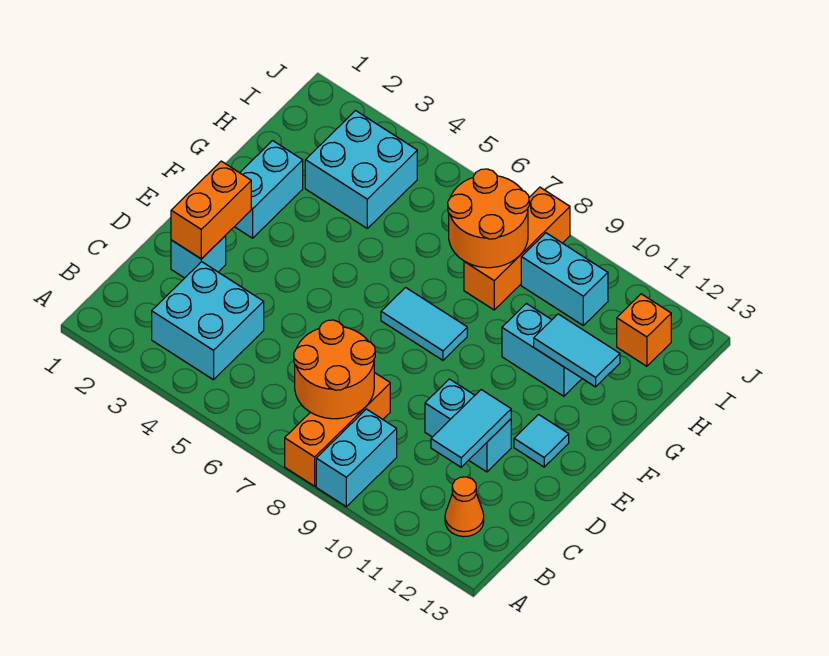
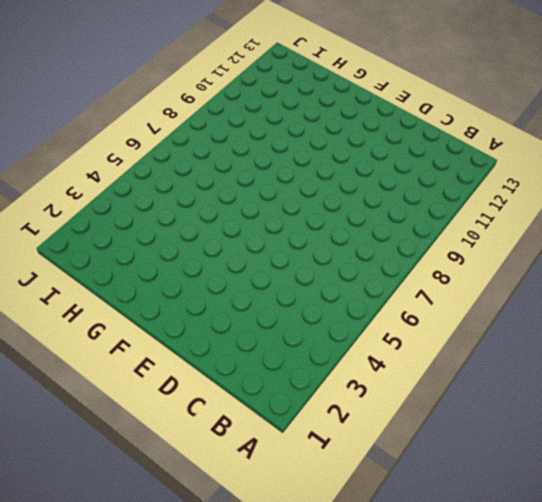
none -> orange 1x3 brick [285,373,390,486]
none -> cyan 1x2 brick [316,409,397,507]
none -> cyan 2x2 brick [152,262,264,380]

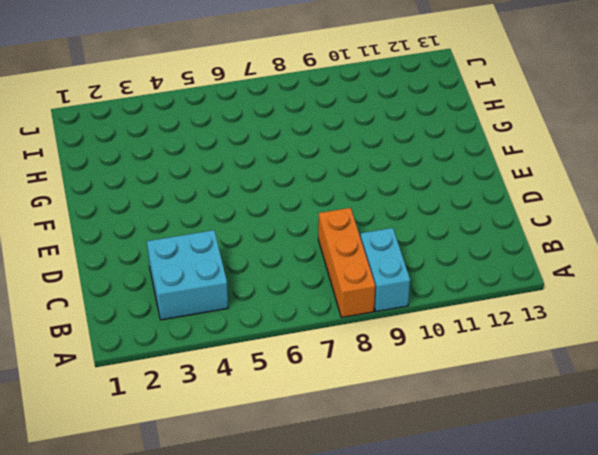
none -> orange 1x1 cone [445,477,484,537]
none -> cyan 1x1 brick [171,236,226,278]
none -> cyan 1x2 brick [425,379,511,472]

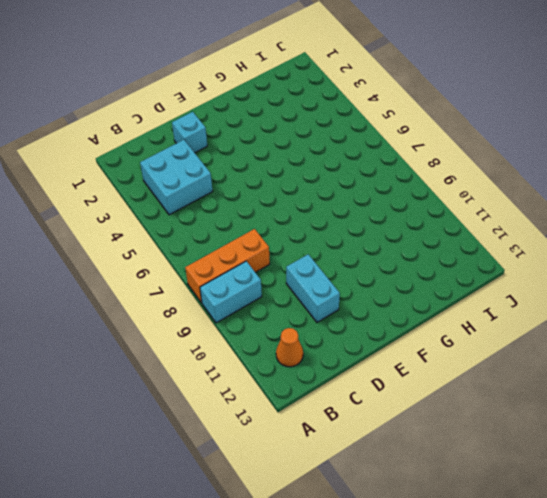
none -> cyan 1x1 tile [514,415,569,467]
none -> cyan 1x2 brick [235,141,303,238]
none -> cyan 1x2 tile [381,288,467,360]

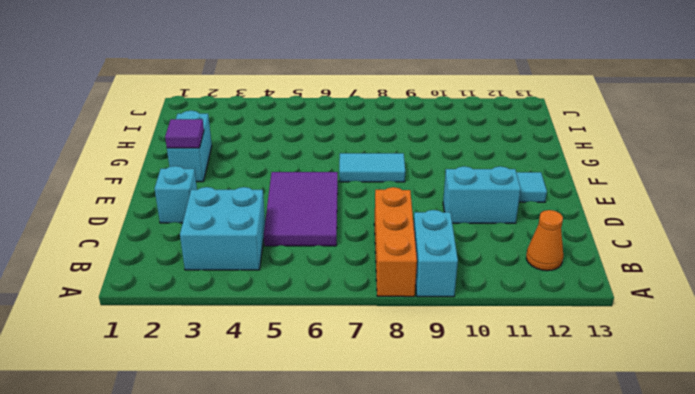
purple 2x3 tile [264,172,338,246] -> none
purple 1x1 tile [165,119,204,148] -> none
none -> cyan 1x2 brick [502,304,582,396]
none -> cyan 2x2 brick [305,111,417,228]
none -> orange 1x3 brick [464,187,570,310]

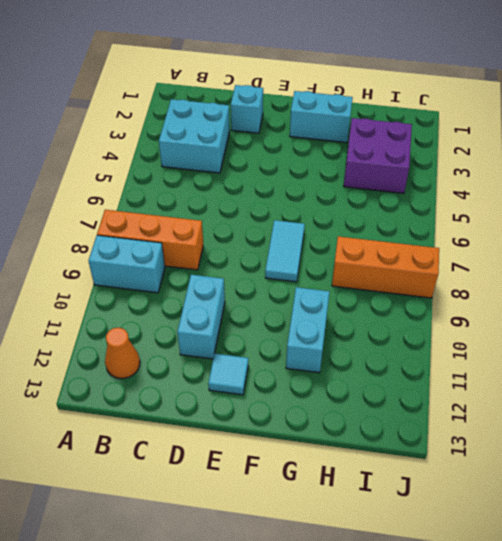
purple 2x2 brick [344,118,412,193] -> cyan 2x2 brick [305,111,417,228]
none -> cyan 1x2 brick [521,233,608,325]
none -> orange 1x1 brick [617,294,671,366]
none -> orange 2x2 round brick [294,320,375,419]

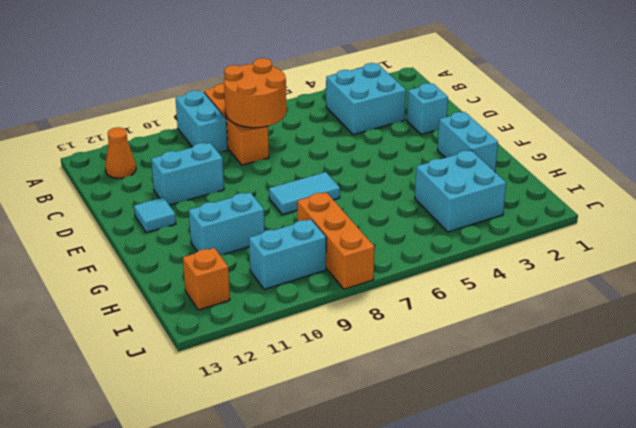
none -> cyan 1x2 tile [431,390,511,467]
none -> orange 1x2 brick [171,161,251,259]
none -> cyan 1x2 tile [534,314,620,387]

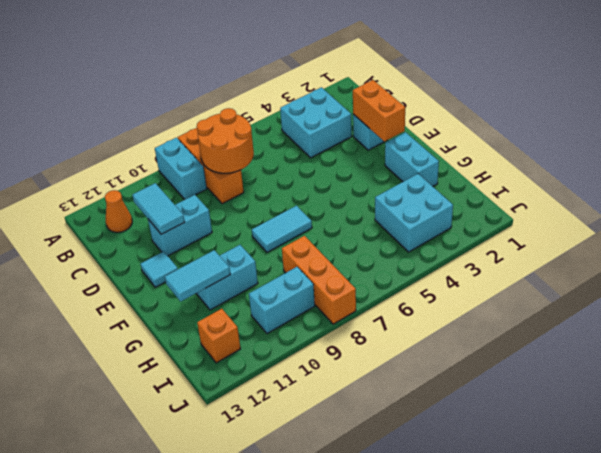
none -> orange 2x2 round brick [448,169,529,268]

